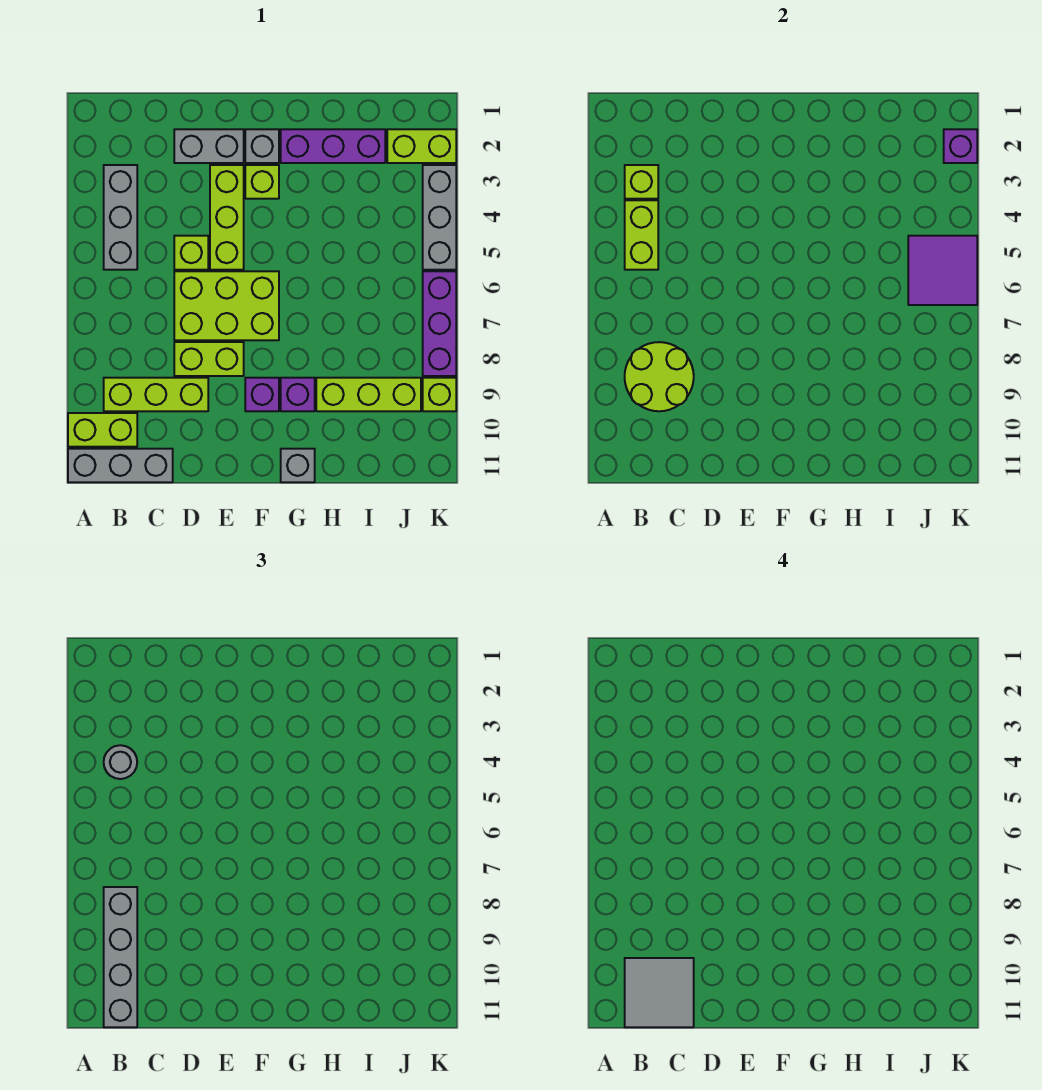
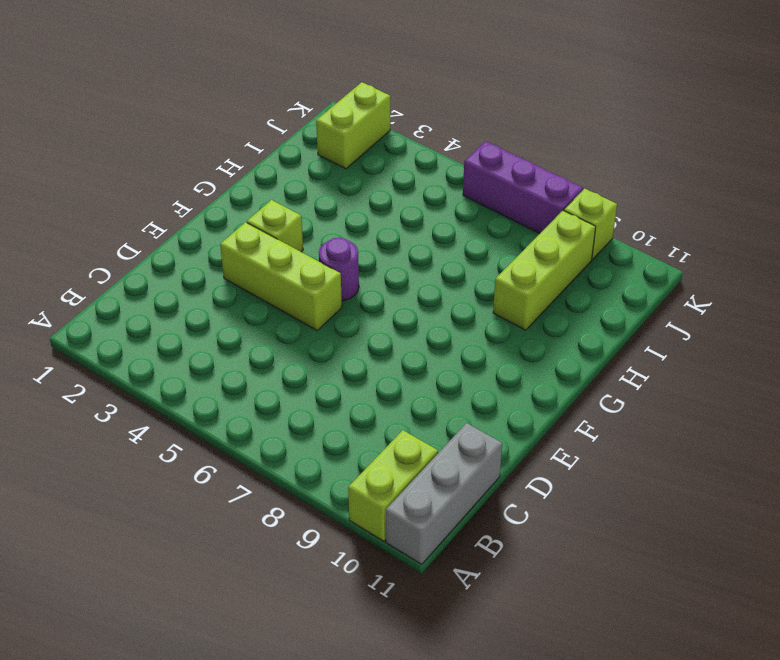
purple 1x1 round brick [319,238,359,301] -> none
none -> grey 1x3 brick [104,165,137,270]
none -> lime 1x3 brick [104,378,208,411]
none -> grey 1x2 brick [174,129,244,163]

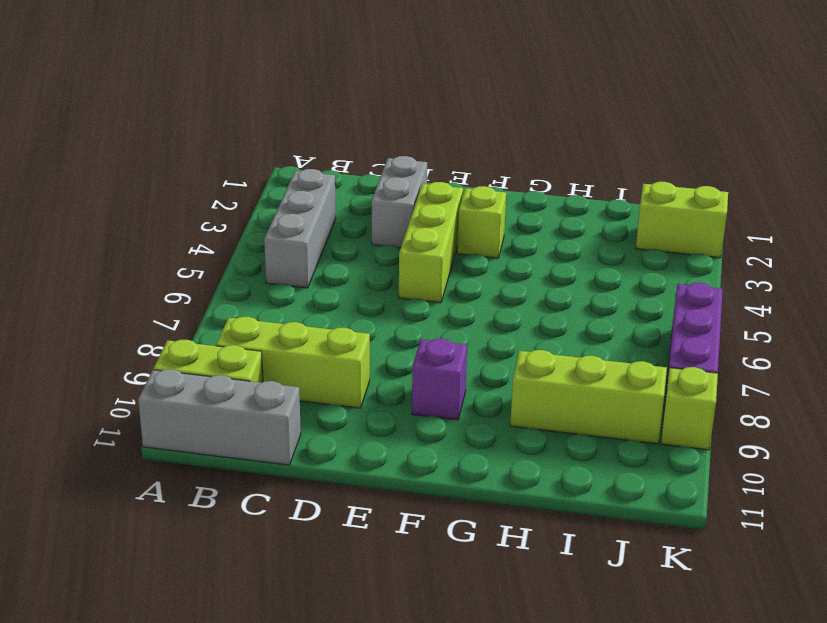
grey 1x2 brick [371,156,427,248] -> grey 1x2 brick turned to [174,129,244,163]
none -> lime 1x1 brick [174,236,208,270]
none -> lime 2x3 brick [174,271,279,340]
none -> lime 1x2 brick [174,342,244,376]

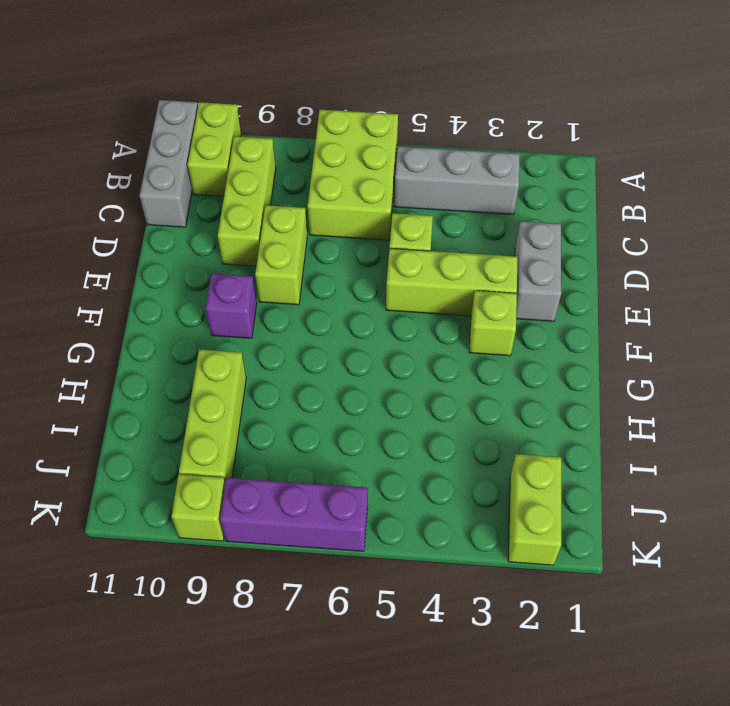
lime 2x3 brick [308,110,398,240] -> lime 2x3 brick moved to [174,271,279,340]
none -> grey 1x1 brick [245,129,279,163]
none -> purple 1x3 brick [281,129,385,163]
none -> purple 1x1 brick [281,378,315,411]

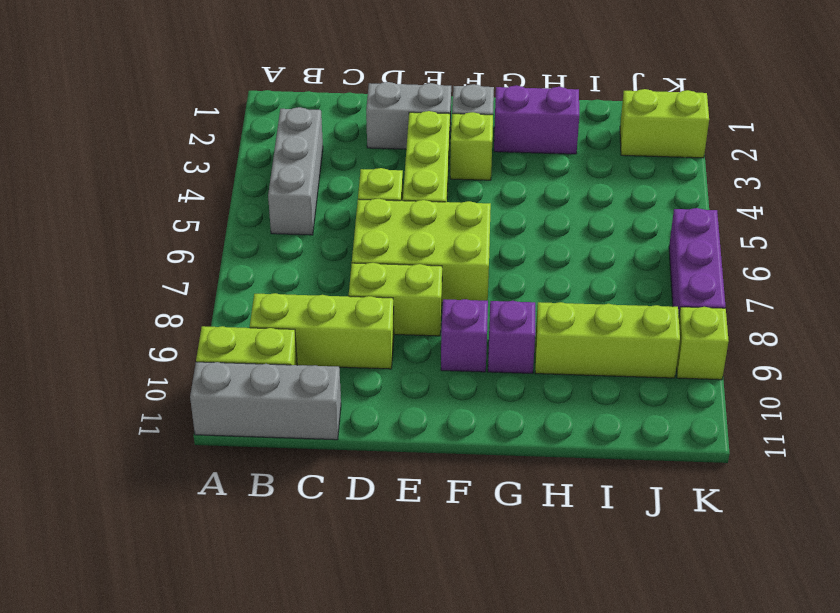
purple 1x2 brick [494,85,579,154] -> purple 1x3 brick [281,129,385,163]
none -> grey 1x1 brick [281,449,315,482]
none -> grey 1x3 brick [423,165,456,270]
none -> lime 1x1 brick [625,165,658,199]

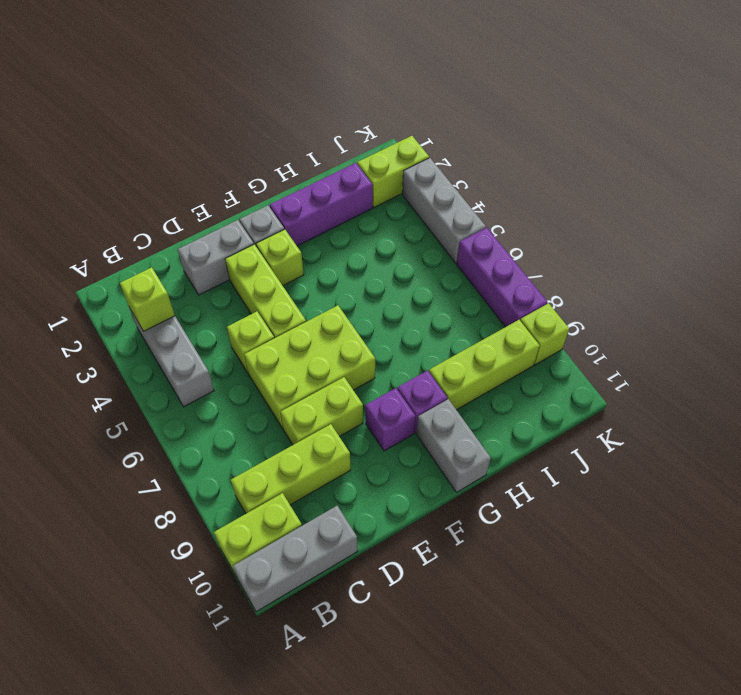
grey 1x2 brick [416,399,491,492] -> grey 1x1 brick [281,449,315,482]
none -> lime 1x2 brick [625,200,658,270]
none -> lime 2x2 round brick [625,342,694,411]
none -> purple 2x2 tile [908,236,977,305]

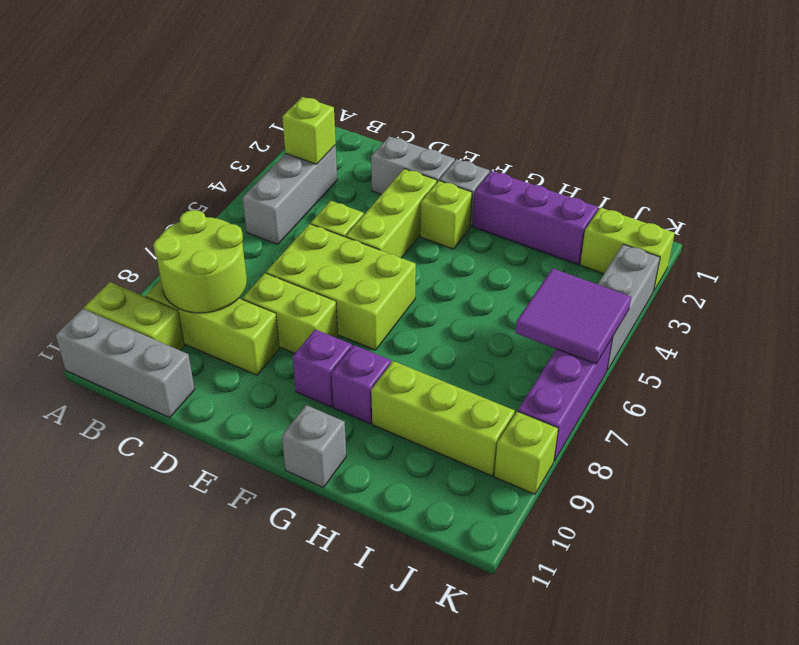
none -> lime 1x2 brick [625,200,658,270]
none -> purple 1x1 brick [944,129,977,163]
none -> grey 1x1 round brick [104,745,137,779]

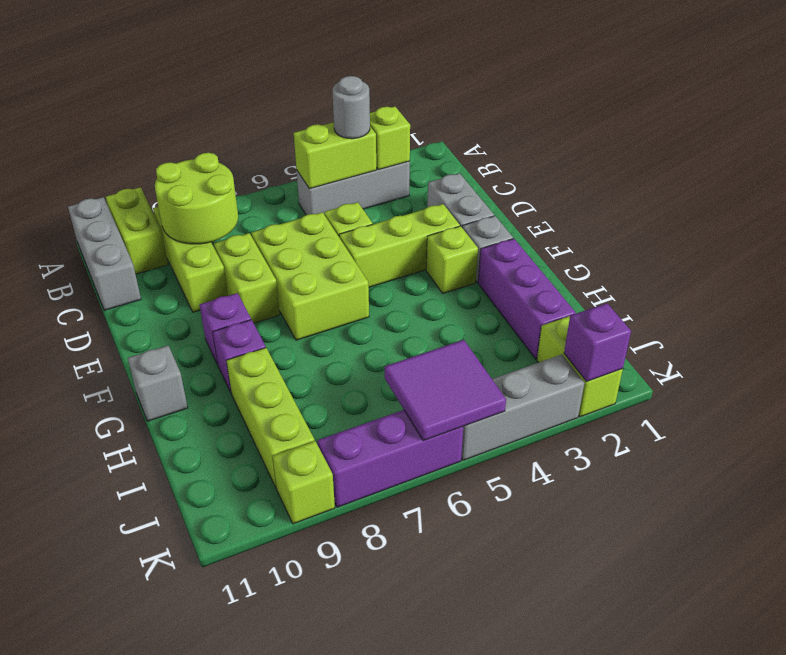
none -> grey 1x4 brick [104,887,137,1027]
none -> grey 2x2 tile [625,958,694,1027]

